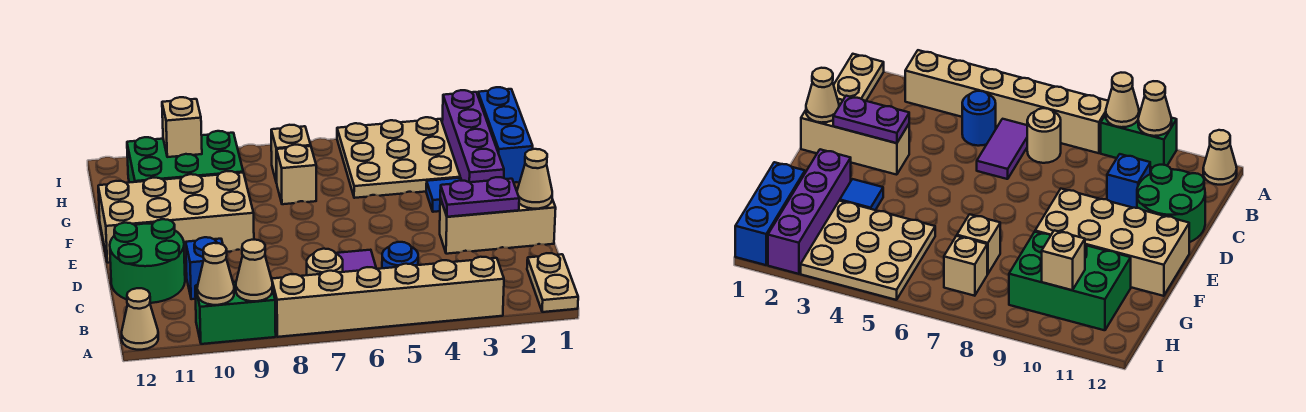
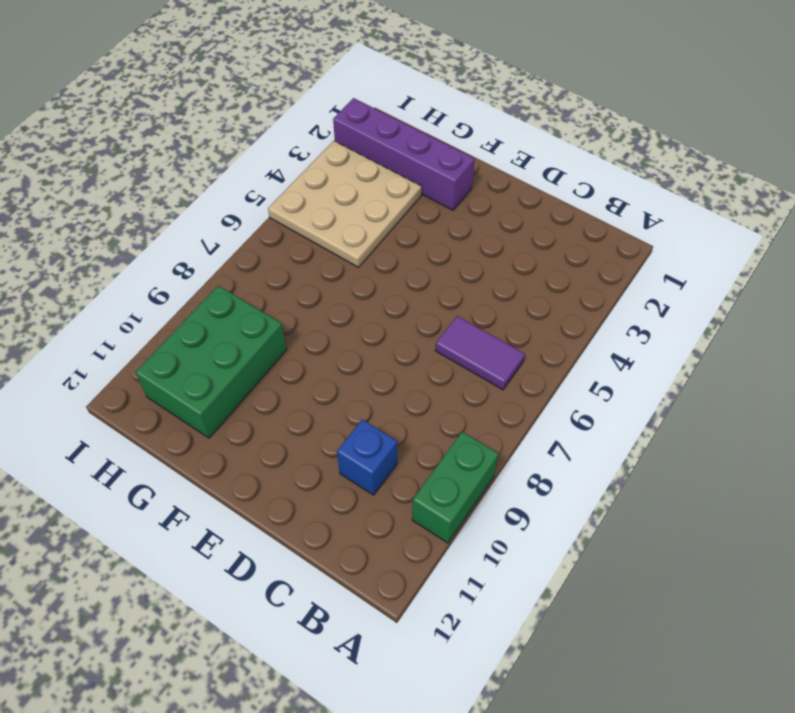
none -> tan 1x2 plate [527,253,578,312]
none -> tan 1x6 brick [272,257,504,337]
none -> tan 1x1 cone [122,288,158,350]

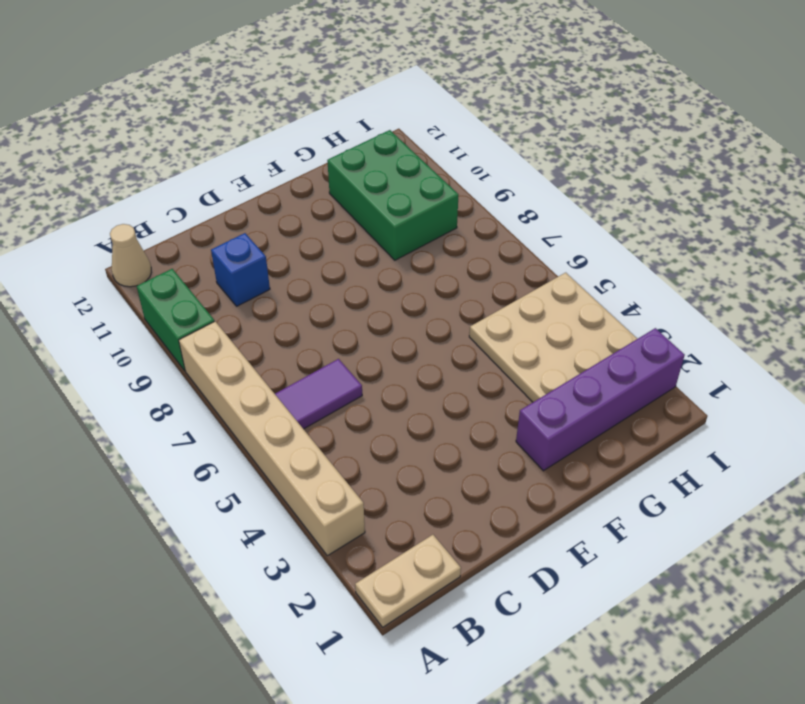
none -> blue 1x1 round brick [382,242,418,268]
none -> tan 1x1 round brick [307,249,343,275]
none -> green 2x2 round brick [110,219,185,303]

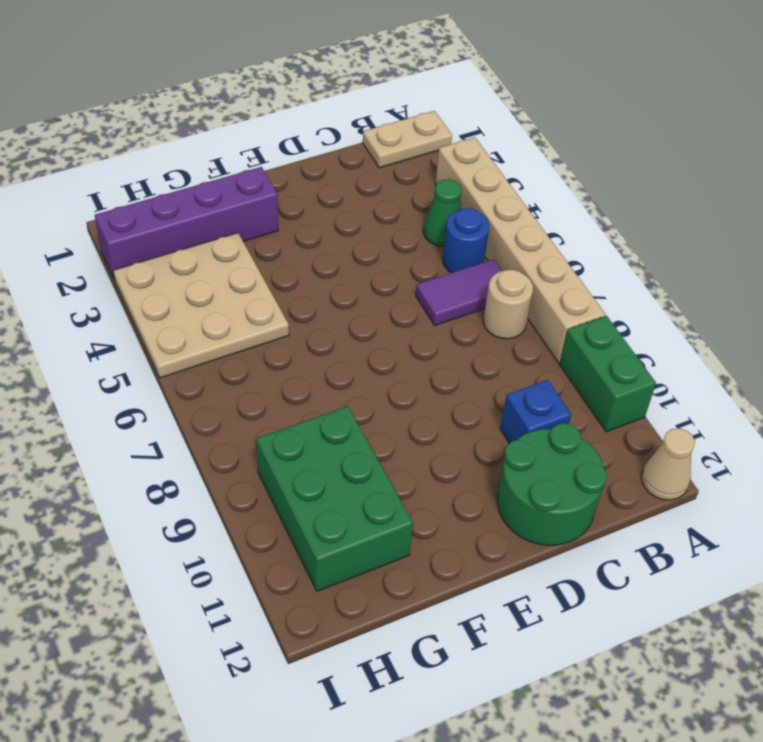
green 1x1 cone [423,179,462,247] -> none
none -> tan 1x3 brick [440,198,556,254]
none -> tan 2x4 brick [98,171,254,263]
none -> blue 1x1 tile [426,178,462,212]

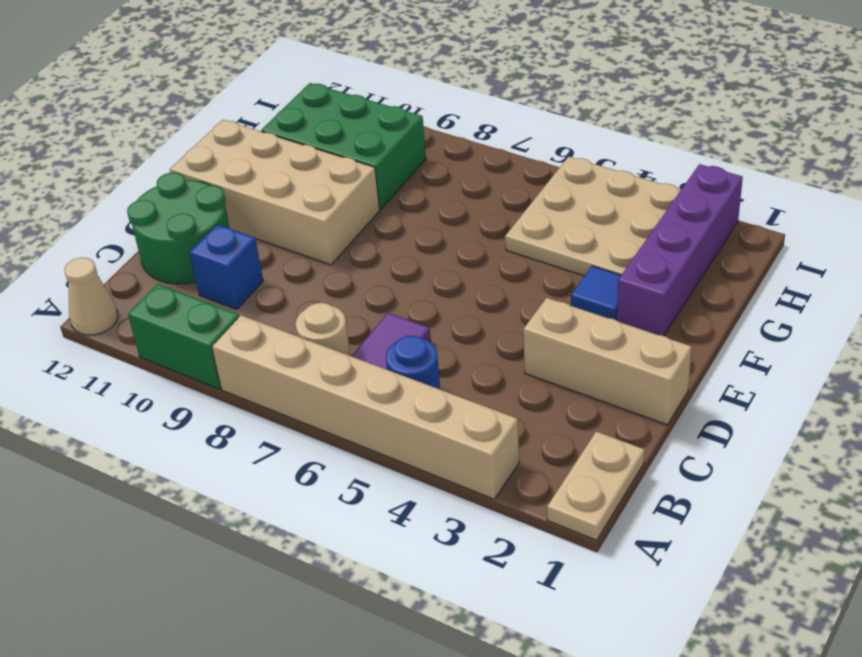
none -> blue 1x3 brick [478,87,533,183]
none -> tan 1x1 brick [277,145,316,204]
none -> tan 1x1 brick [271,125,311,183]

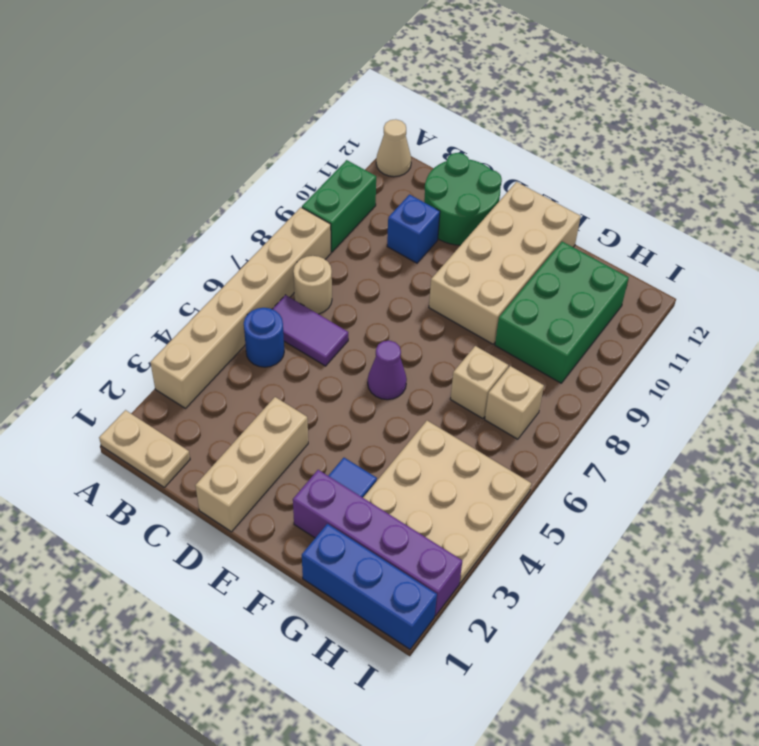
purple 1x1 cone [368,341,407,400] -> none
none -> tan 1x1 cone [236,240,273,301]
none -> tan 1x1 cone [197,243,234,305]
none -> tan 1x1 cone [517,149,552,209]

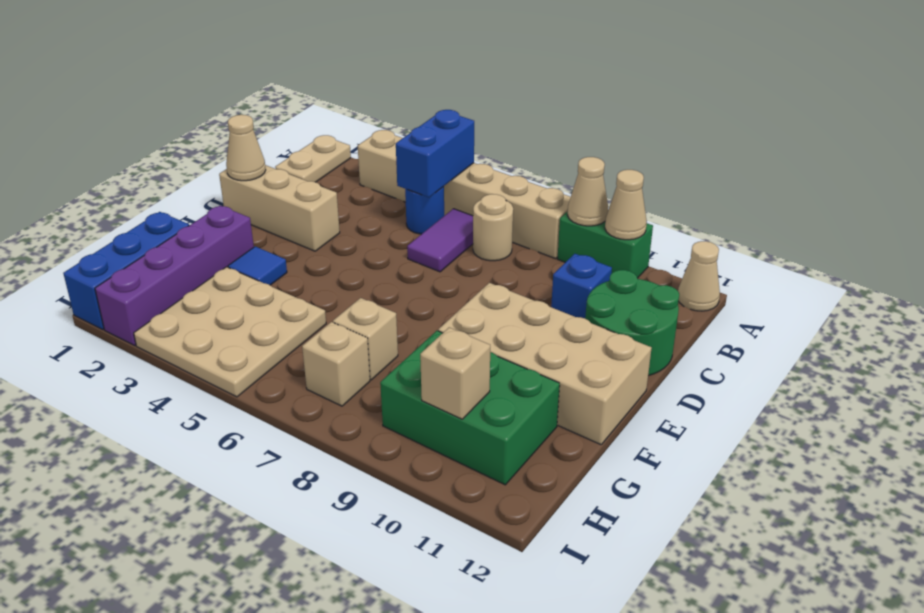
blue 1x2 brick [396,110,474,197] -> none
none -> purple 1x2 plate [440,177,519,217]

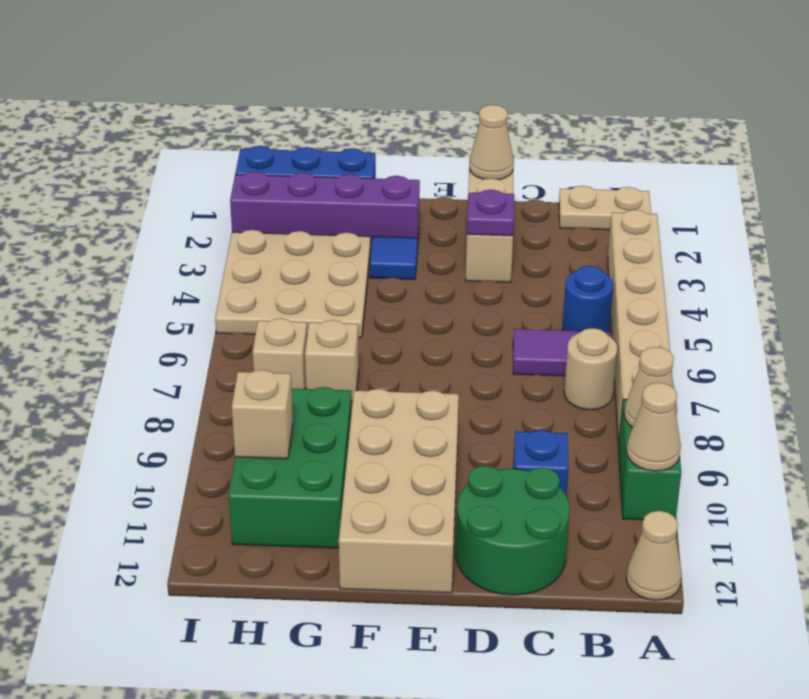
purple 1x1 plate [467,190,514,236] -> purple 1x2 plate [440,177,519,217]

